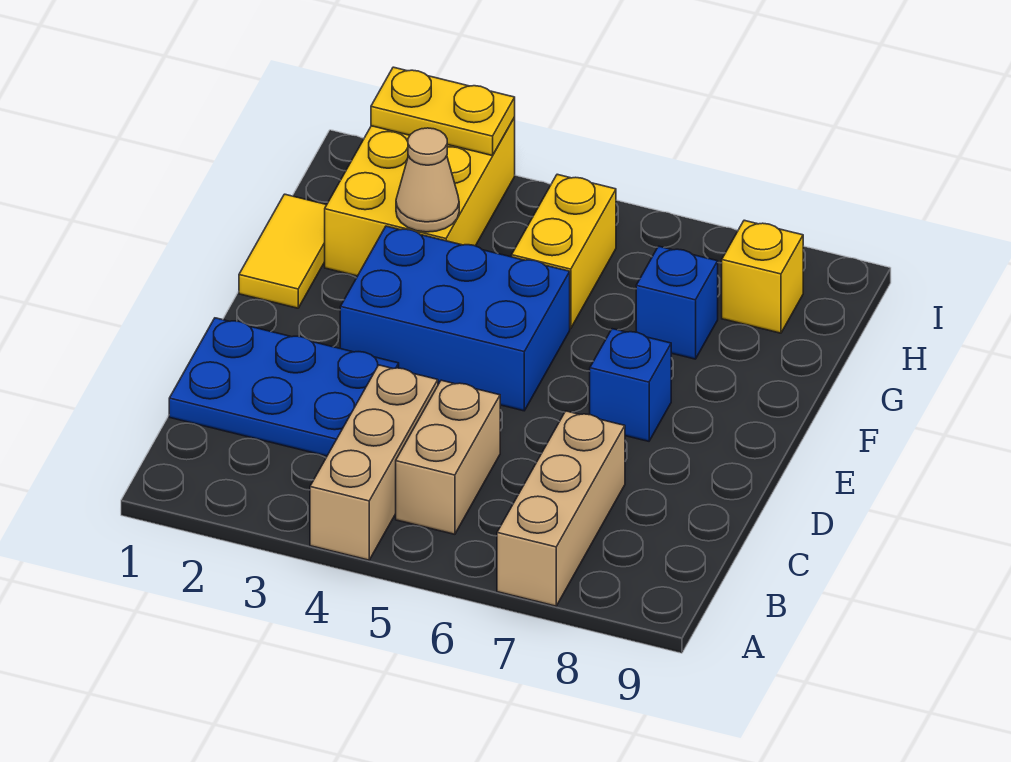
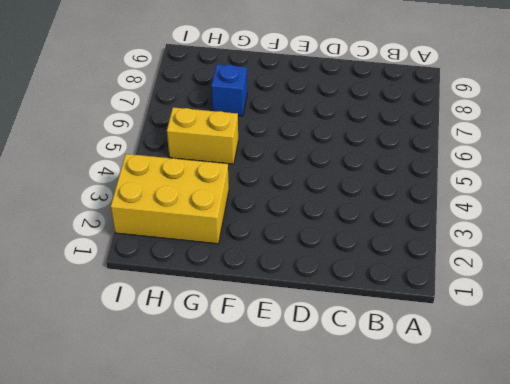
none -> tan 1x3 brick [310,365,438,560]
none -> tan 1x3 brick [497,411,625,606]
none -> tan 1x2 brick [396,380,500,534]

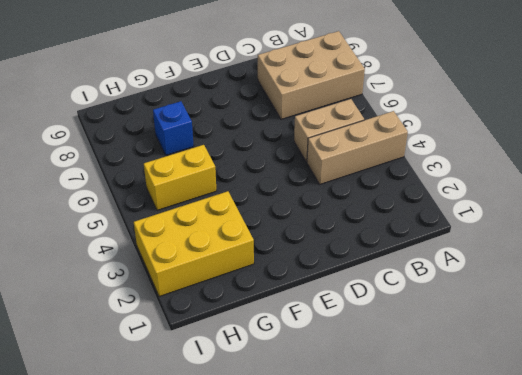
tan 2x3 brick [258,31,365,119] -> tan 1x3 brick [497,411,625,606]
none -> blue 2x3 plate [169,318,399,456]
none -> blue 2x3 brick [340,226,570,411]
none -> blue 1x1 brick [590,329,671,441]

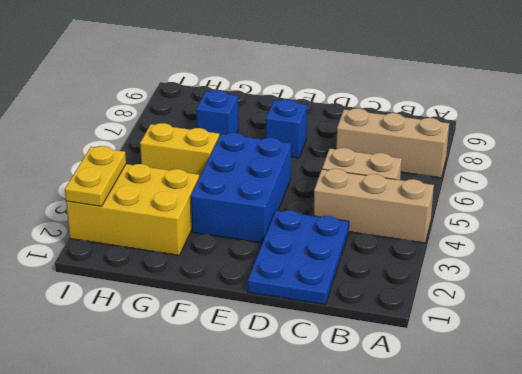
none -> yellow 1x2 tile [239,194,326,308]
none -> yellow 1x1 brick [722,220,803,333]
none -> tan 1x1 cone [396,128,459,232]

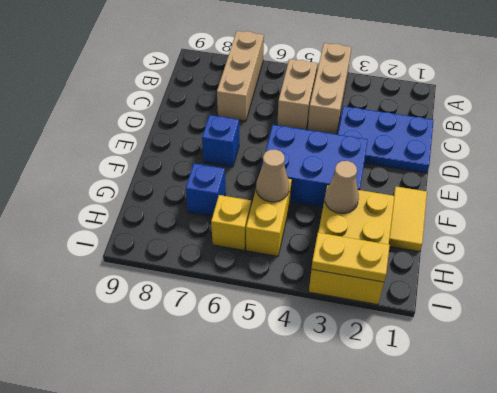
tan 1x1 cone [256,150,289,202] -> none
yellow 1x1 brick [211,195,251,250] -> yellow 1x1 brick moved to [722,220,803,333]

